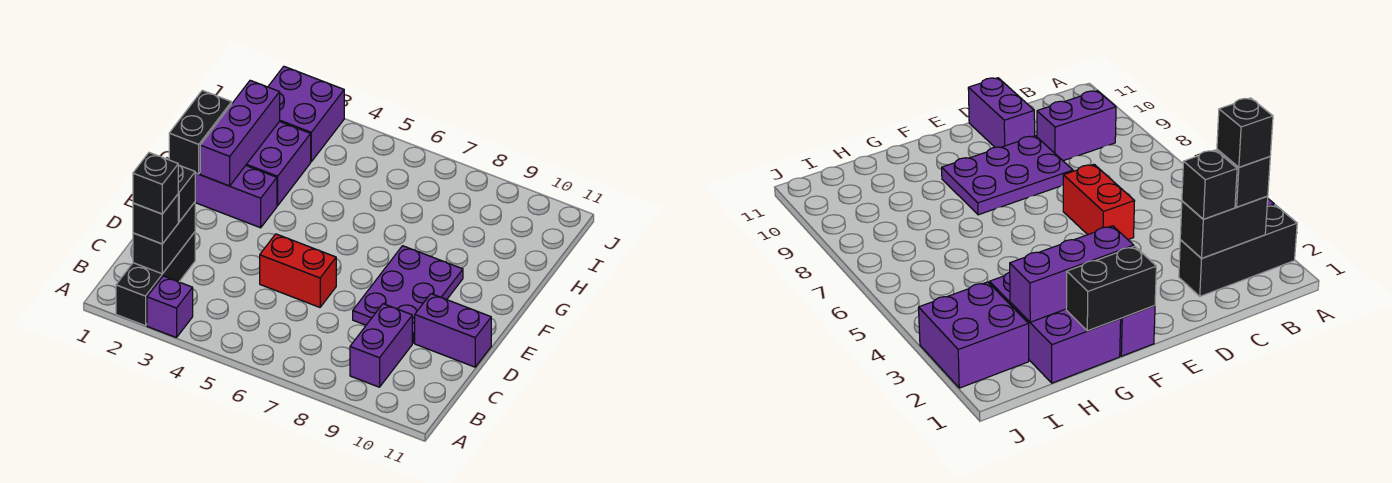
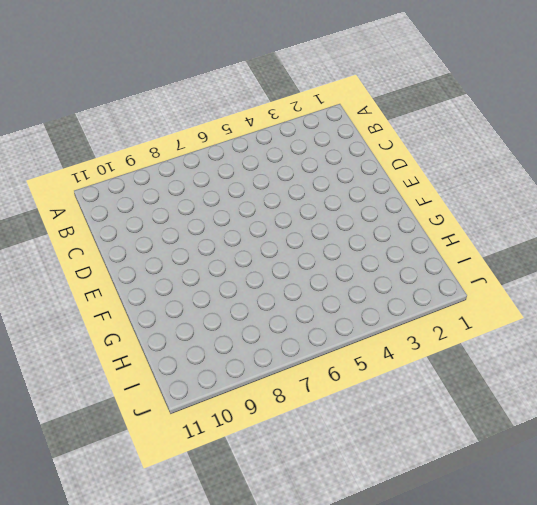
none -> black 1x3 brick [116,232,195,326]
none -> purple 1x1 brick [147,276,193,338]
none -> purple 1x2 brick [350,304,412,387]

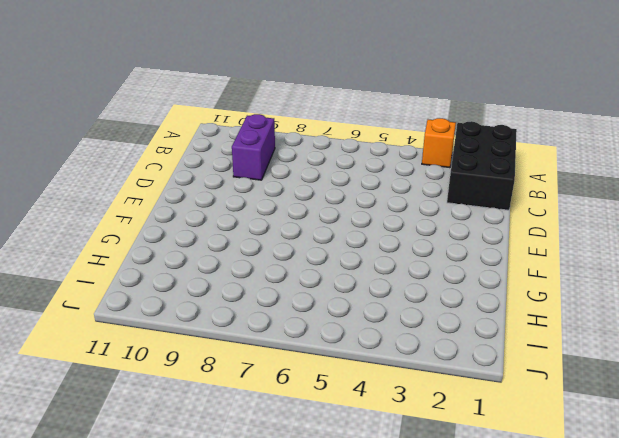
black 2x3 brick [447,121,517,210] -> black 1x3 brick [116,232,195,326]
orange 1x1 brick [422,118,456,168] -> purple 1x1 brick [147,276,193,338]
none -> red 1x2 brick [260,234,336,307]
none -> purple 2x3 plate [353,246,463,343]
none -> purple 1x2 brick [415,294,491,367]

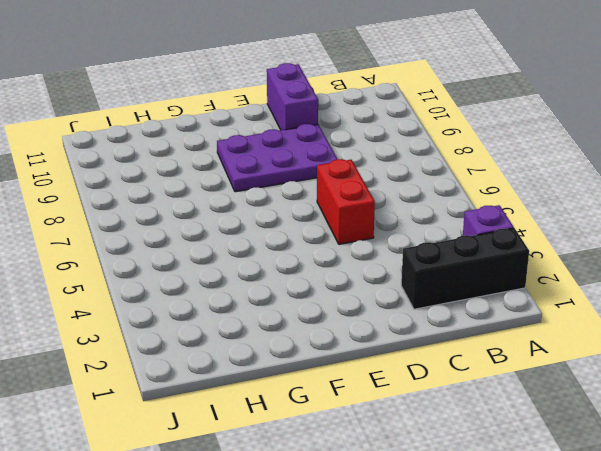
none -> purple 1x2 brick [350,304,412,387]
none -> purple 1x3 brick [195,166,277,228]
none -> purple 2x3 brick [246,122,311,206]

